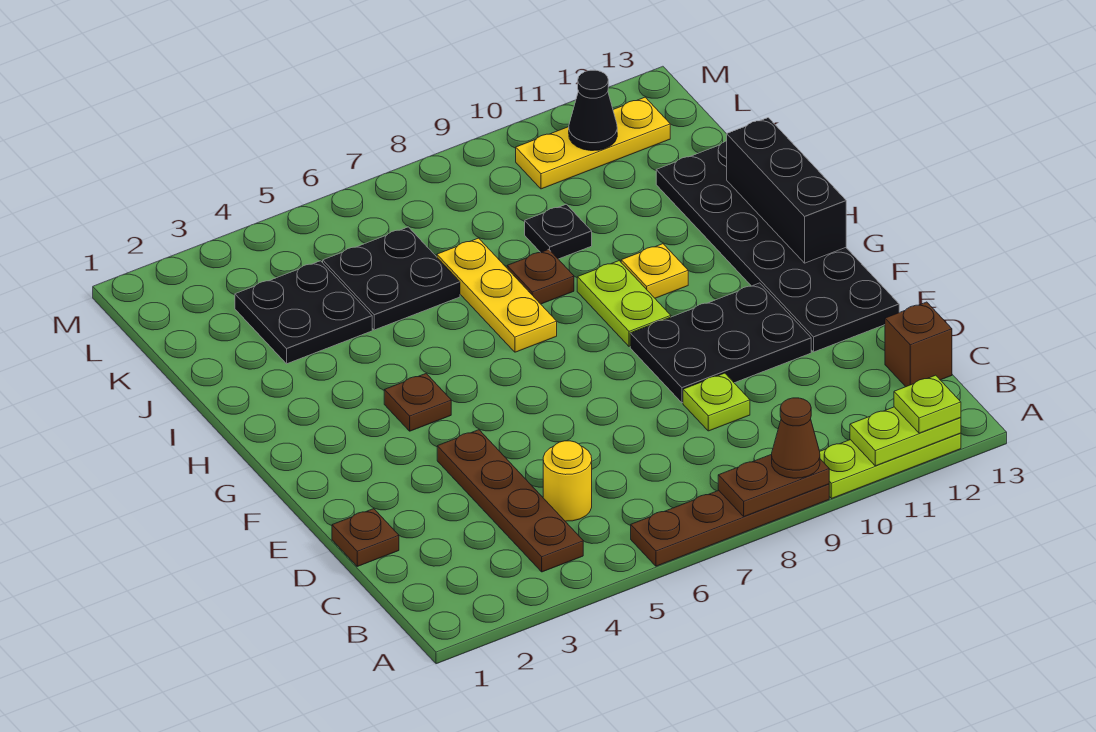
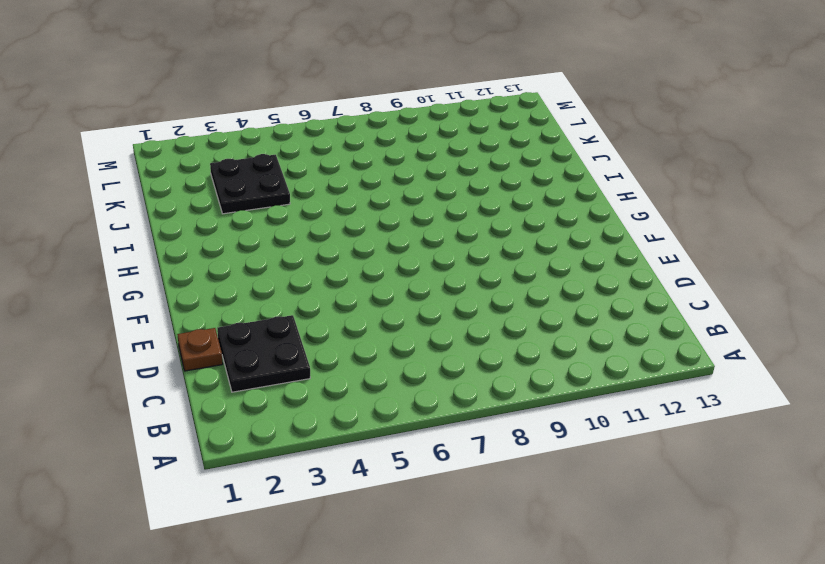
black 2x2 plate [217,315,310,392] -> black 2x2 plate moved to [323,227,460,330]
none -> brown 1x4 plate [631,484,829,566]
none -> lime 1x3 plate [820,433,961,499]
none -> brown 1x4 plate [437,430,583,572]

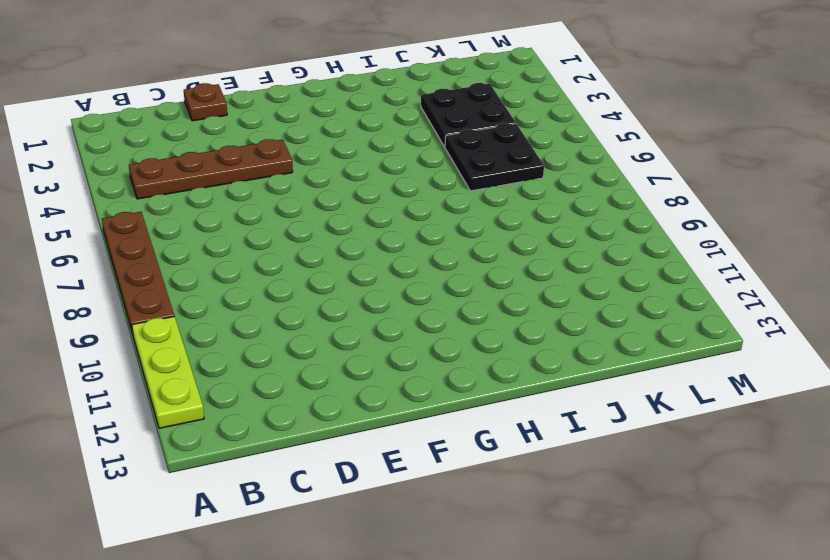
none -> yellow 1x1 round brick [543,441,592,521]
none -> brown 1x1 brick [885,302,952,387]
none -> lime 1x1 plate [683,373,750,431]

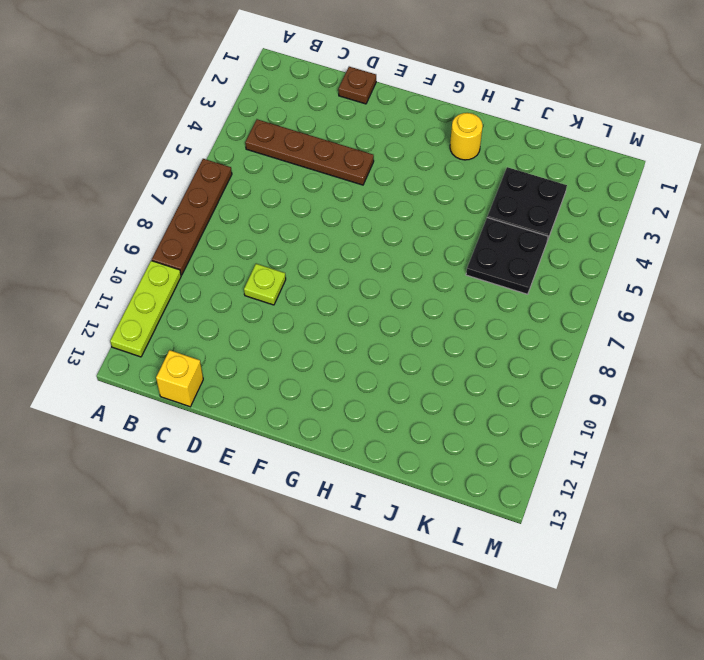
yellow 1x1 brick [156,350,203,407] -> brown 1x1 brick [885,302,952,387]
yellow 1x1 round brick [450,113,483,160] -> yellow 1x1 round brick moved to [543,441,592,521]
none -> black 2x3 plate [630,283,811,403]
none -> black 2x6 plate [656,141,899,352]
none -> brown 1x1 plate [384,374,451,431]

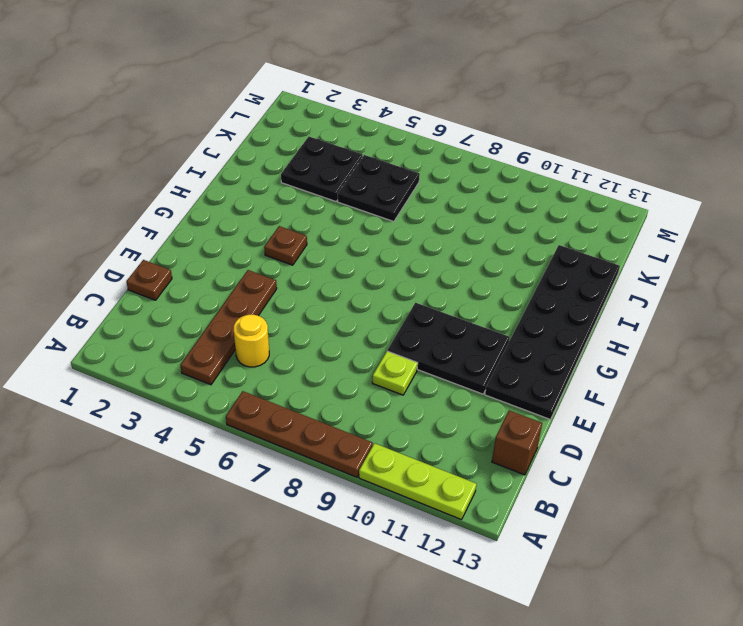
none -> lime 1x2 plate [577,261,671,347]
none -> yellow 1x3 plate [437,238,557,352]
none -> yellow 1x1 plate [621,244,688,298]

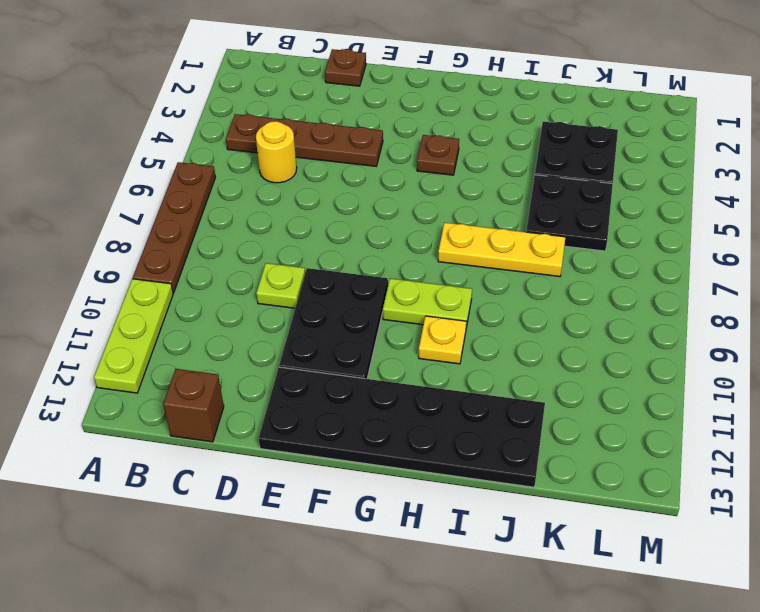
none -> brown 1x1 plate [507,249,574,304]
none -> black 1x1 plate [525,204,592,259]
none -> yellow 1x3 plate [516,97,670,189]

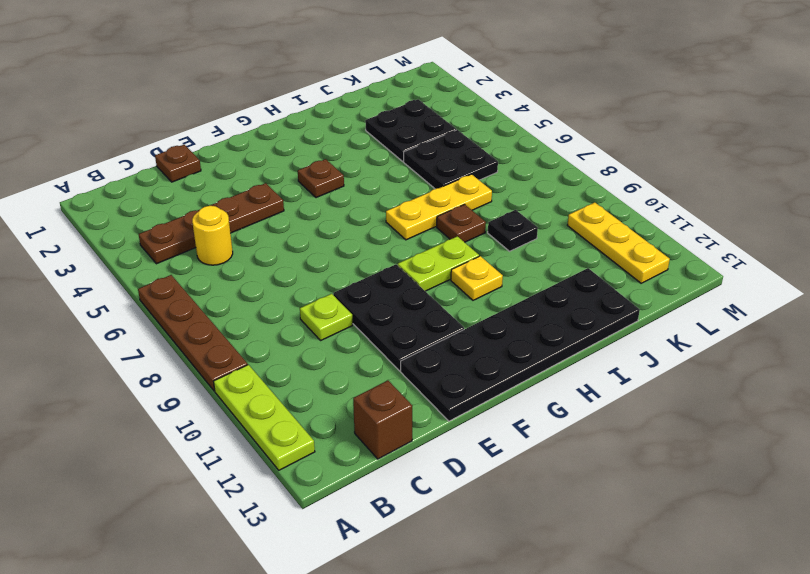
none -> brown 1x2 plate [718,454,829,517]
none -> lime 1x2 plate [850,407,961,466]
none -> black 1x3 brick [727,118,846,263]

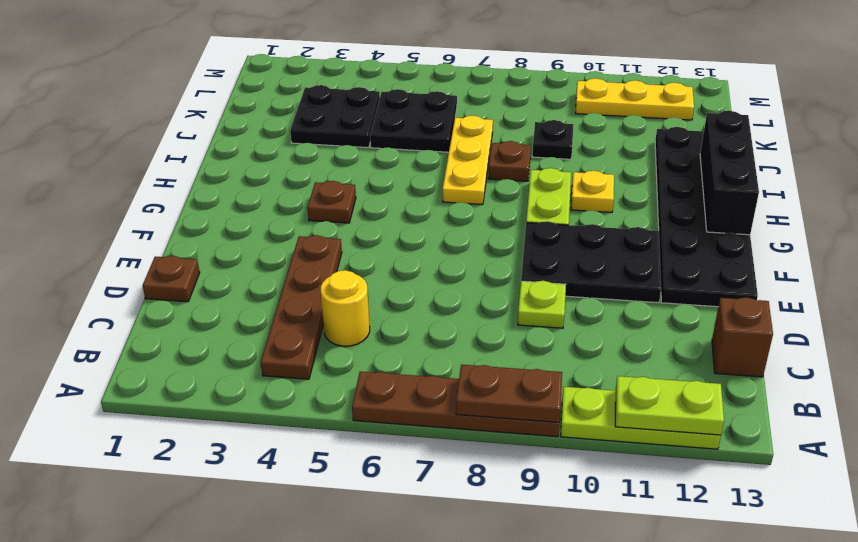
none -> black 1x1 cone [569,70,617,151]
none -> brown 1x1 cone [772,398,820,478]
none -> lime 1x1 plate [894,375,961,433]

